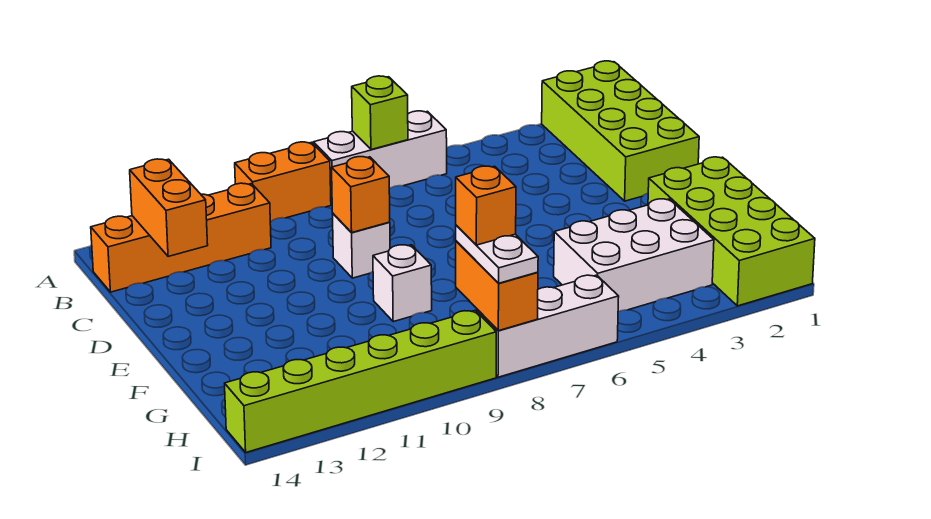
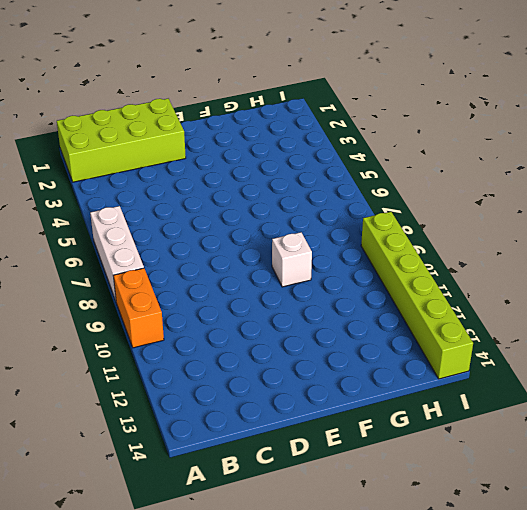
none -> orange 1x4 brick [91,183,271,292]
none -> white 1x1 brick [333,214,390,278]
none -> lime 2x4 brick [648,157,815,306]

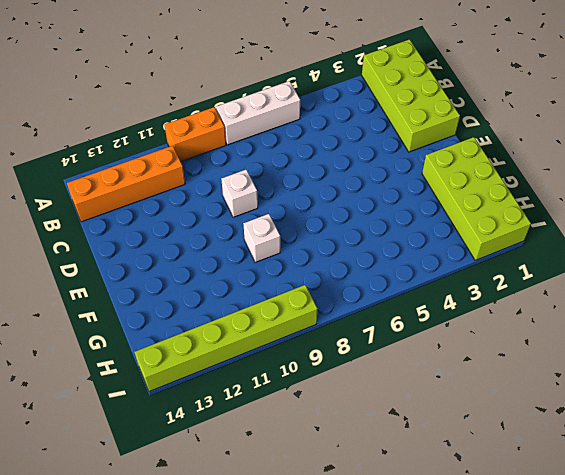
none -> white 2x3 brick [554,199,714,312]
none -> white 1x3 brick [477,275,619,377]
none -> lime 1x1 brick [352,76,408,150]

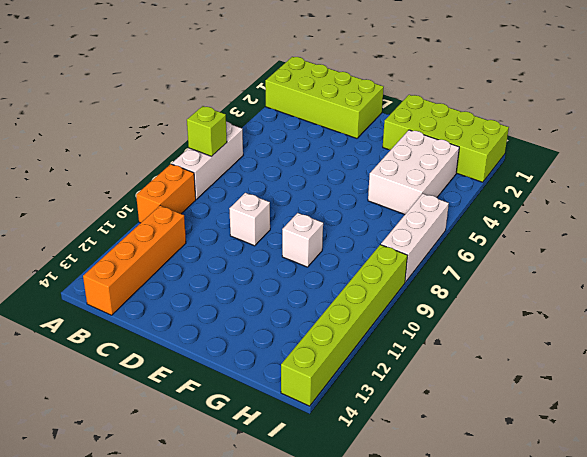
none -> orange 1x2 brick [130,159,208,257]
none -> orange 1x1 brick [332,157,390,233]
none -> orange 1x2 brick [456,241,538,331]

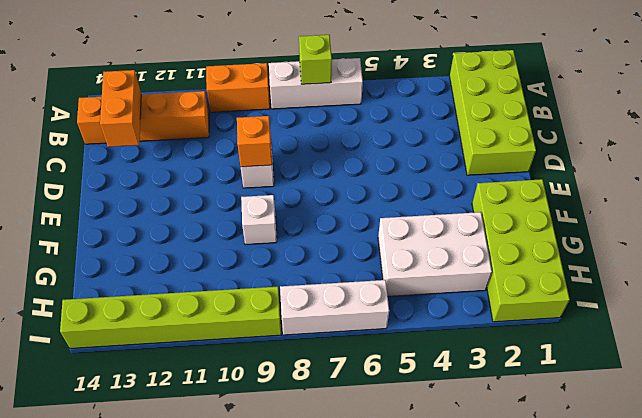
none -> orange 1x2 brick [456,241,538,331]
none -> white 1x2 plate [456,225,538,283]
none -> orange 1x1 brick [456,166,516,245]

